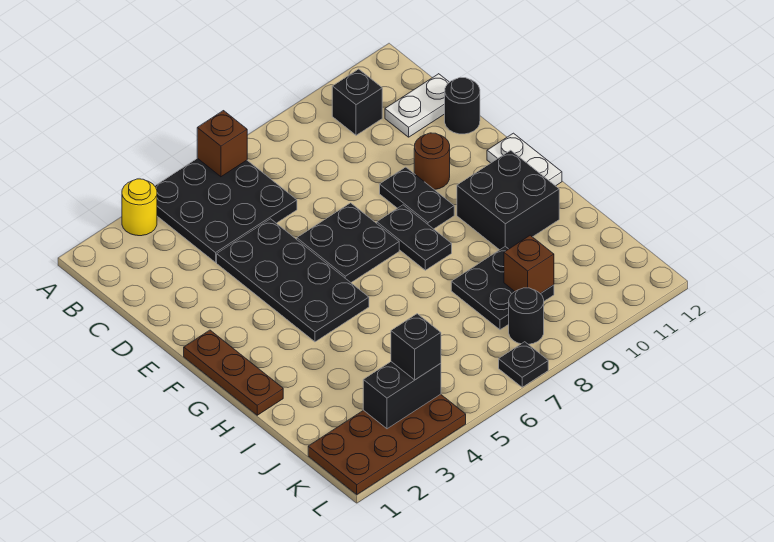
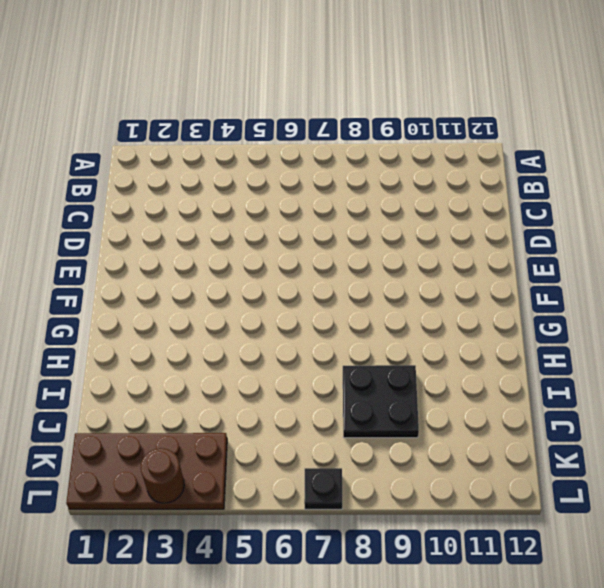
brown 1x1 round brick [141,448,184,503] -> brown 1x1 round brick moved to [414,133,450,190]
none -> yellow 1x1 round brick [122,179,157,236]
none -> black 3x3 plate [155,158,297,262]
none -> black 1x1 brick [332,69,382,135]

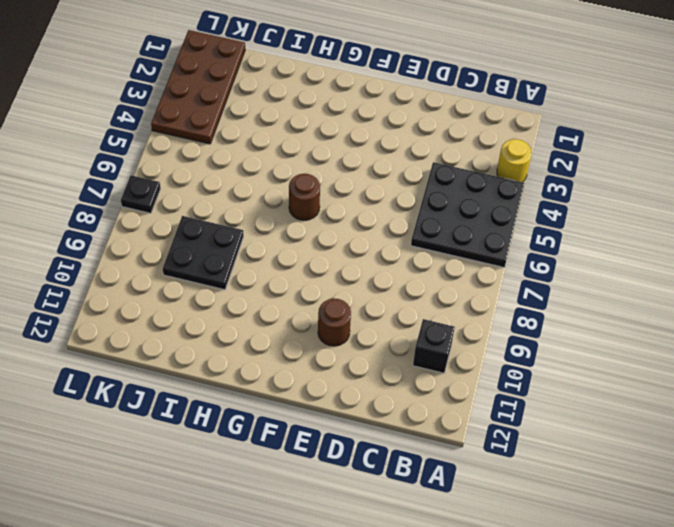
brown 1x1 round brick [289,174,320,220] -> none
none -> white 1x2 plate [385,74,449,137]
none -> black 2x4 plate [217,219,369,342]
none -> black 1x1 round brick [445,77,480,134]

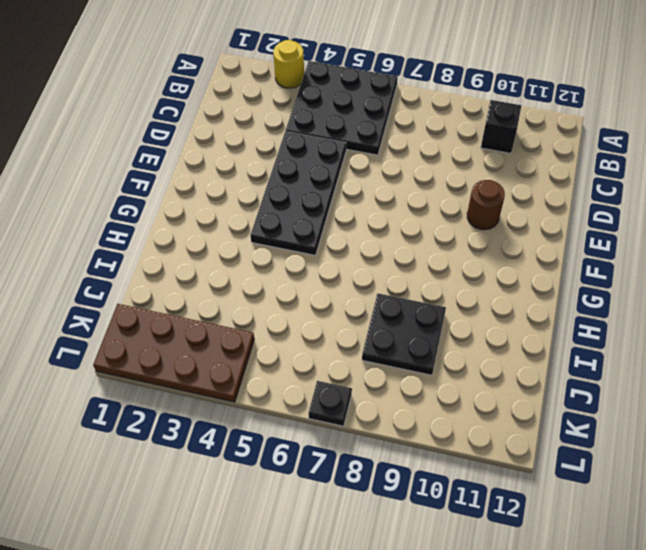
none -> white 1x2 plate [385,74,449,137]
none -> black 1x1 round brick [445,77,480,134]
none -> black 2x2 plate [297,203,399,282]

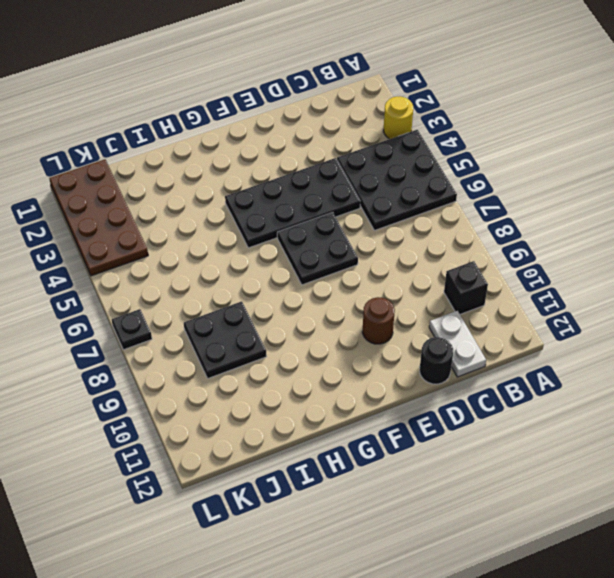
none -> black 1x2 plate [380,167,454,229]
none -> brown 1x3 plate [184,330,283,415]
none -> black 1x2 plate [377,205,452,270]

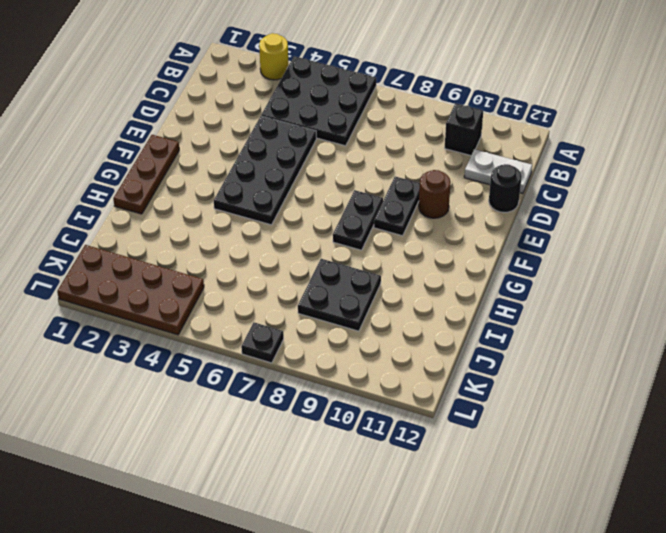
none -> black 2x2 plate [297,203,399,282]
none -> white 1x2 plate [487,133,562,186]
none -> black 2x2 brick [457,150,559,250]

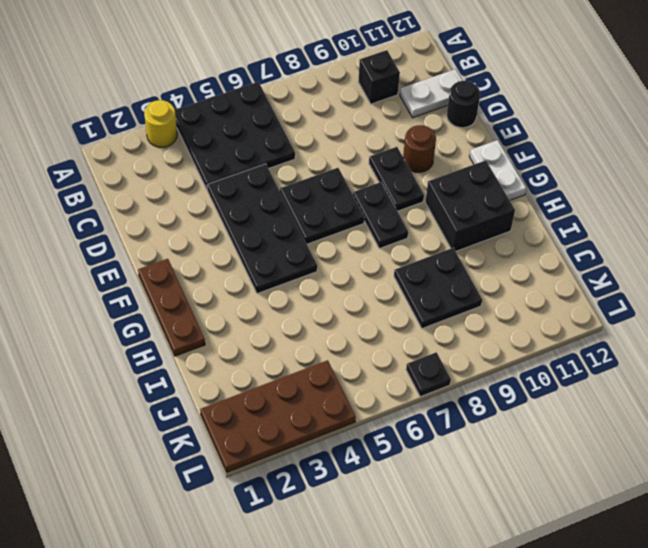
none -> black 1x1 round brick [509,288,544,344]
none -> brown 1x1 brick [197,111,247,177]
none -> brown 1x1 brick [504,235,554,294]

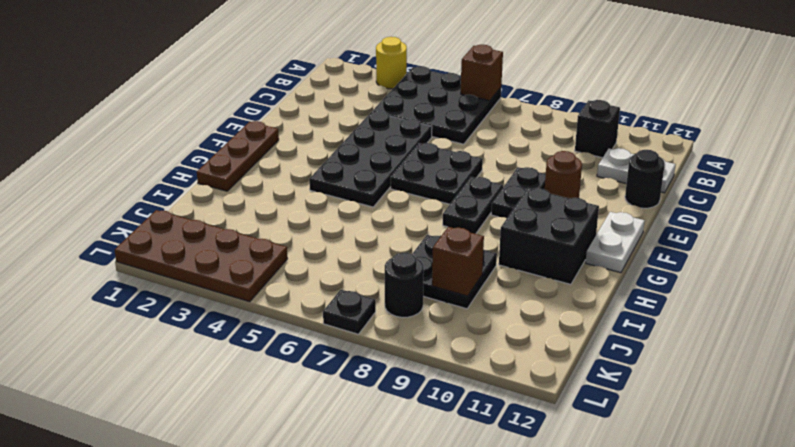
none -> black 1x2 brick [363,362,441,429]
none -> black 1x1 brick [391,314,441,380]

